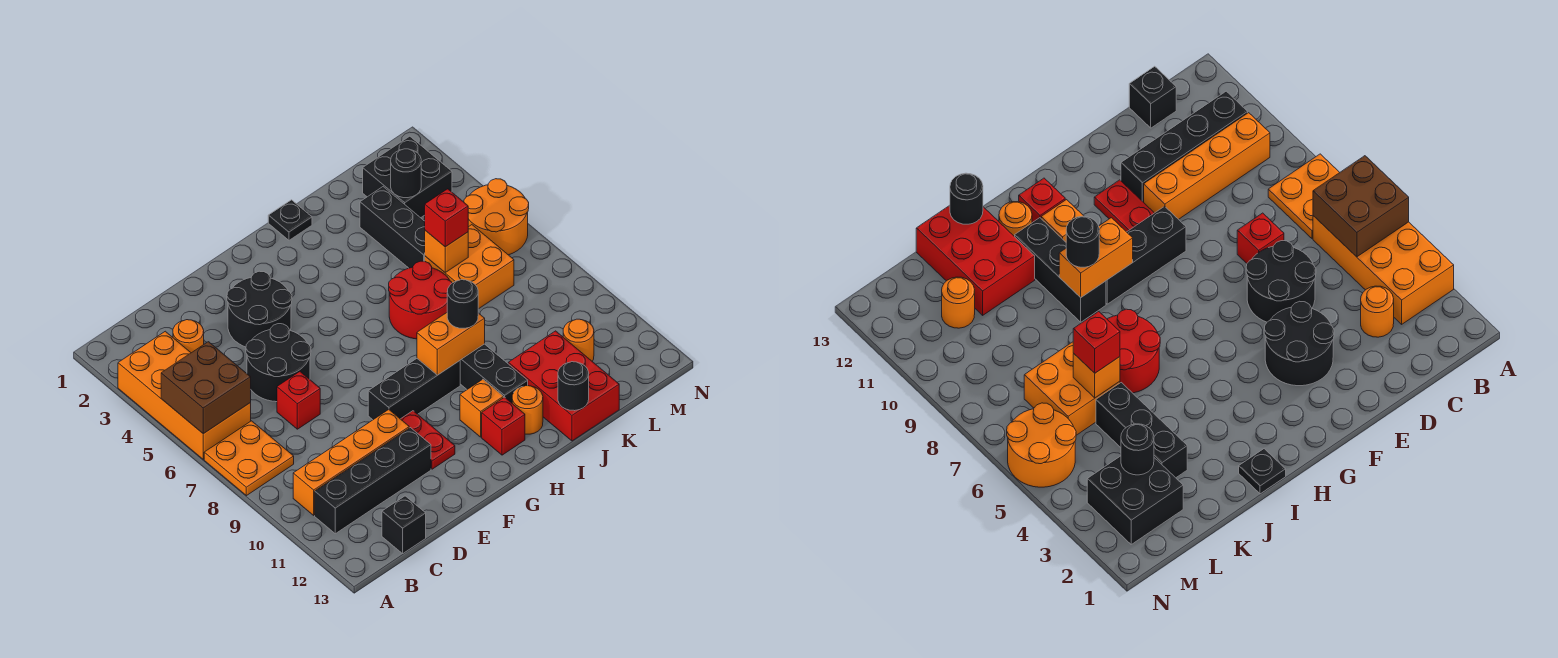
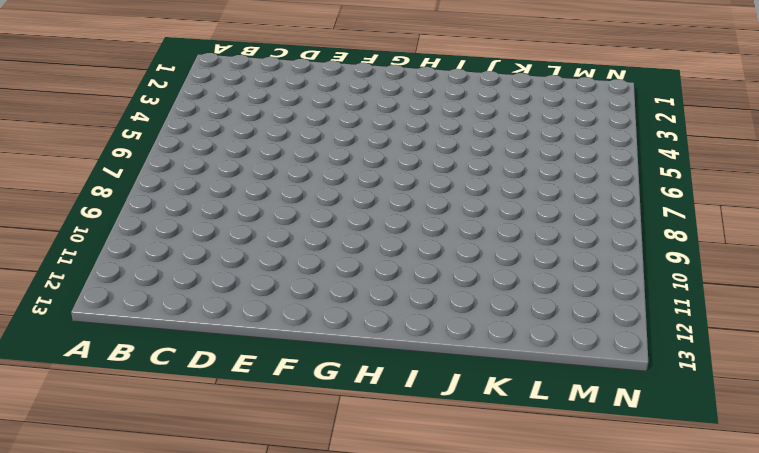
none -> orange 2x4 brick [118,331,251,459]
none -> orange 2x2 plate [204,421,294,496]
none -> orange 1x4 brick [293,410,409,515]
none -> black 1x4 brick [315,428,431,534]

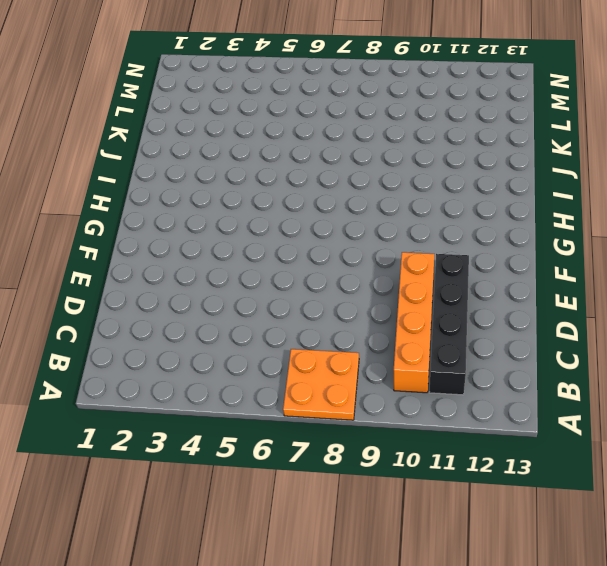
none -> orange 2x4 brick [118,331,251,459]
none -> orange 1x1 round brick [173,320,204,353]
none -> black 1x1 brick [382,496,426,553]
none -> black 2x2 round brick [246,324,311,402]

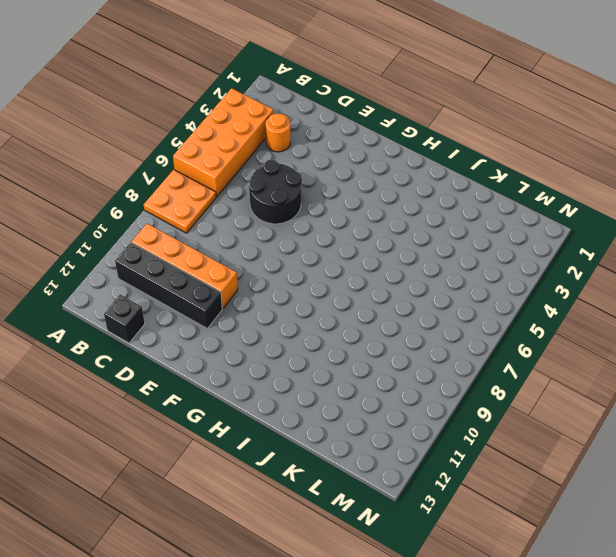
none -> red 1x1 brick [277,372,320,429]
none -> black 2x2 round brick [227,271,292,347]
none -> black 1x3 brick [368,359,460,420]
none -> red 1x2 plate [401,411,455,469]

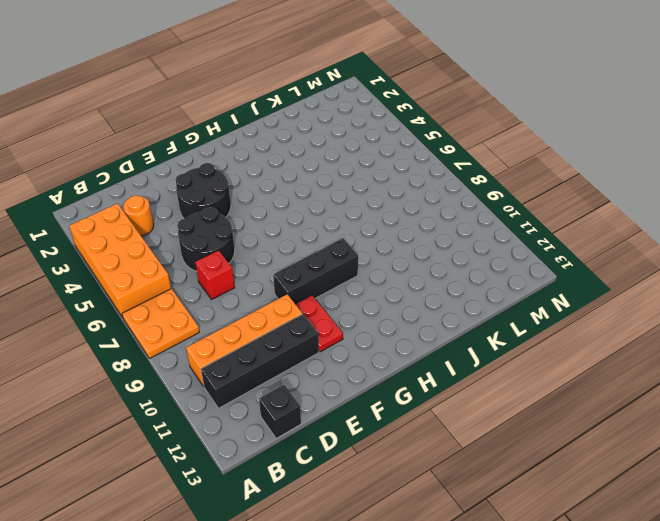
none -> orange 1x1 brick [460,379,504,437]
none -> red 1x1 brick [482,397,525,455]
none -> black 1x1 plate [268,200,312,240]
none -> red 2x2 round brick [389,261,452,339]

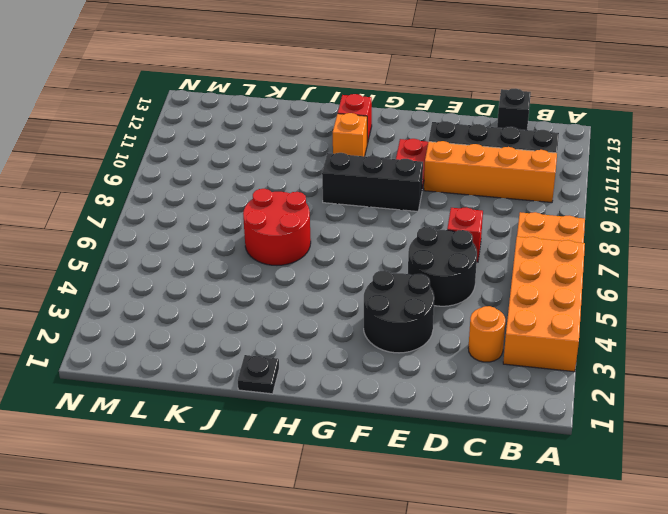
none -> black 1x3 brick [460,344,528,403]
none -> orange 1x1 round brick [512,386,543,434]
none -> red 2x3 brick [508,331,619,441]
none -> black 1x3 brick [360,187,425,268]

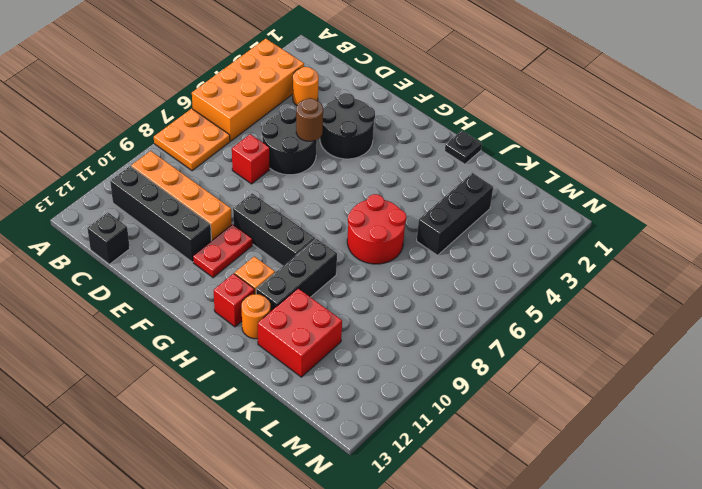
brown 1x1 round brick [296,98,323,141] -> none
red 2x2 brick [258,288,342,377] -> red 2x3 brick [508,331,619,441]
none -> orange 2x2 brick [425,225,514,309]
none -> black 2x2 brick [363,136,452,218]
none -> orange 1x1 round brick [563,319,594,361]
none -> orange 2x2 round brick [464,179,529,255]

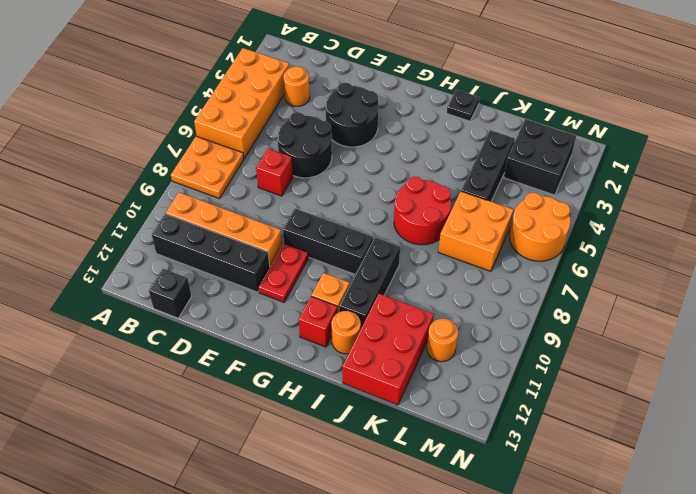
none -> brown 2x2 brick [161,342,251,434]
none -> orange 1x2 brick [417,313,485,375]
none -> black 1x1 round brick [558,362,589,411]
none -> orange 1x1 brick [425,230,468,272]

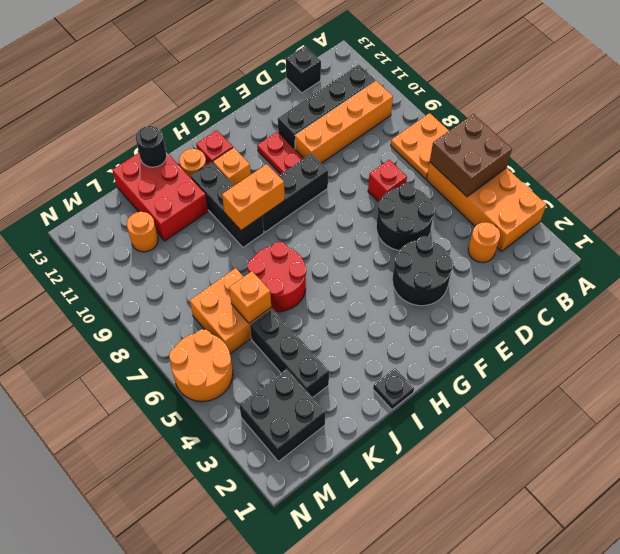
none -> black 1x1 round brick [391,149,421,198]
none -> black 1x1 round brick [447,280,478,328]
none -> red 1x1 brick [425,189,468,247]

